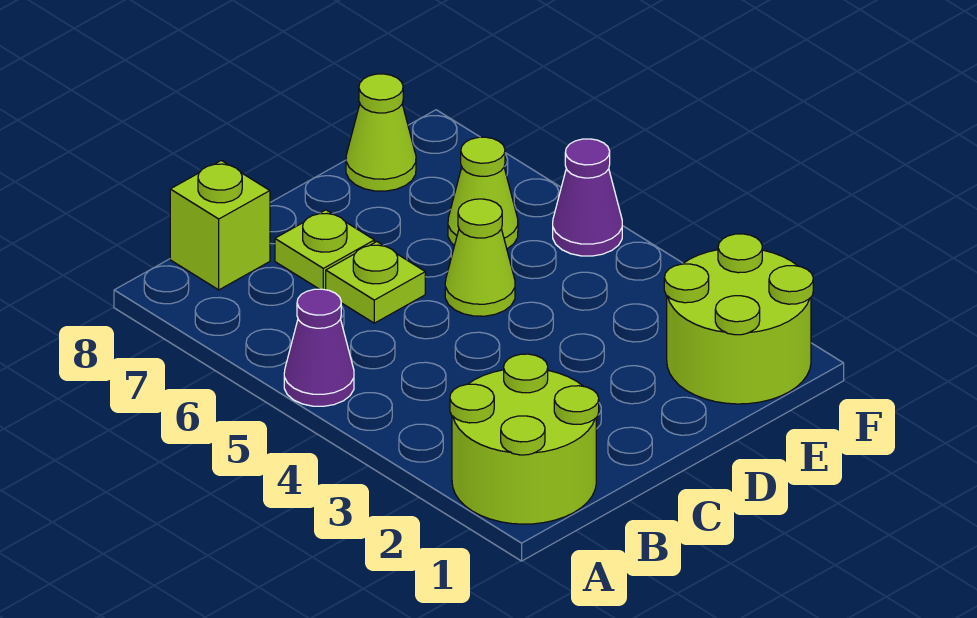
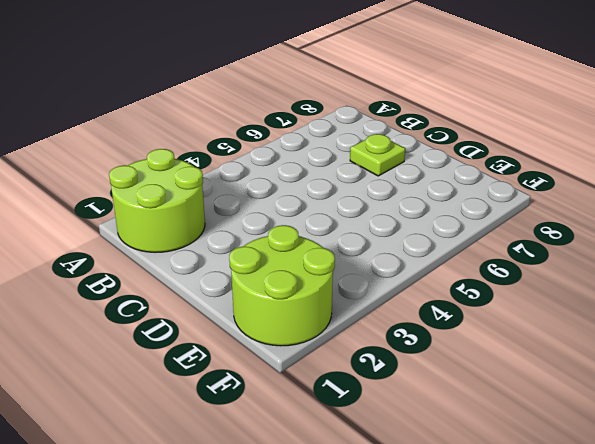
none -> purple 1x1 cone [284,289,354,406]
none -> lime 1x1 brick [170,161,270,290]

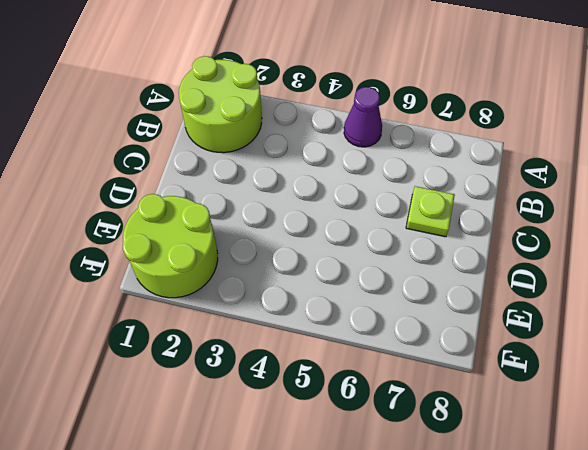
none -> lime 1x1 brick [170,161,270,290]
none -> lime 1x1 plate [326,242,425,323]

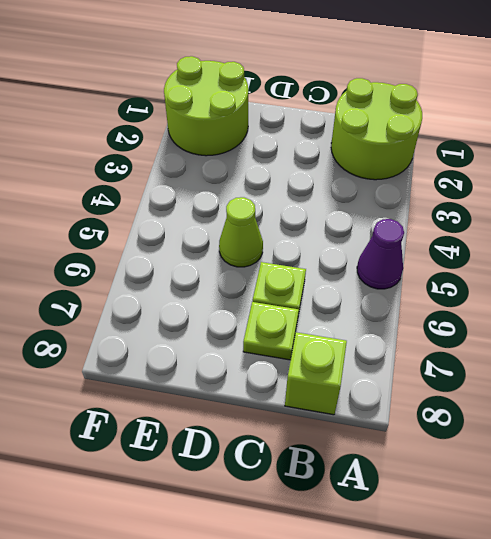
none -> lime 1x1 cone [448,137,518,249]
none -> lime 1x1 cone [346,74,416,191]

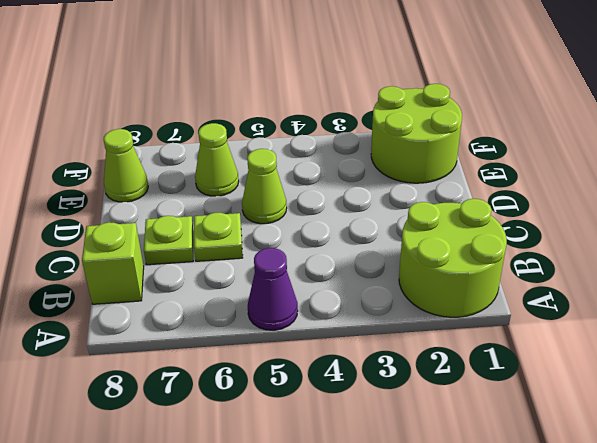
none -> purple 1x1 cone [553,139,622,256]

